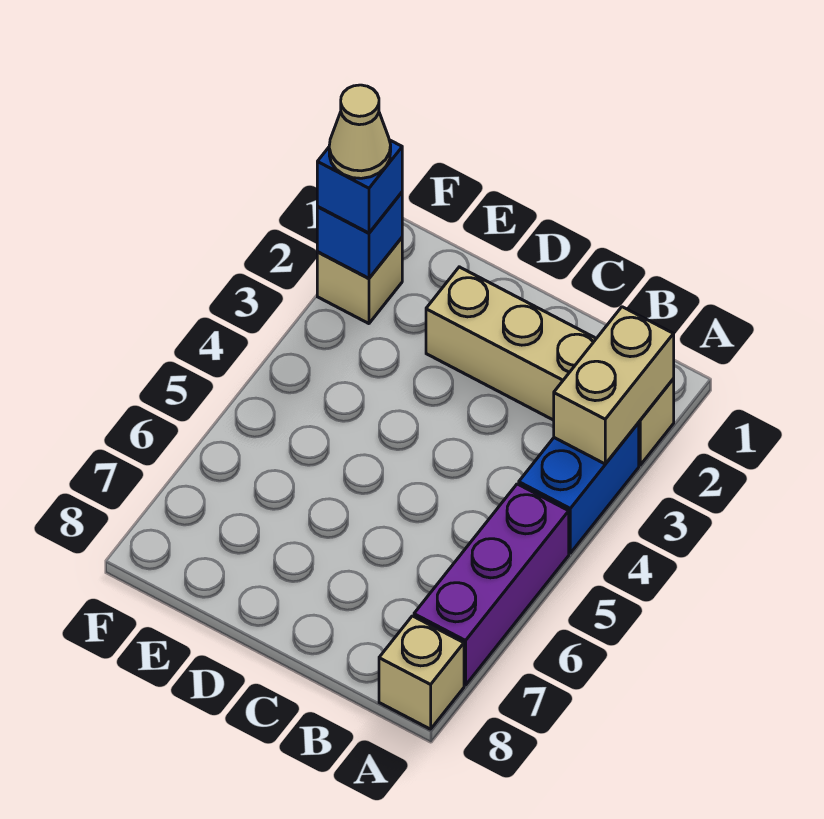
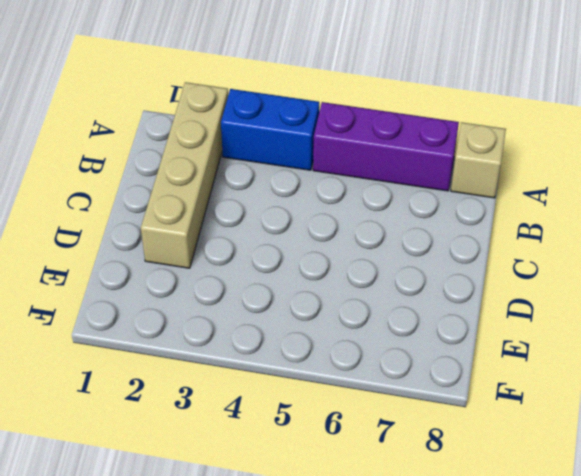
none -> tan 1x1 brick [317,238,402,324]
none -> tan 1x2 brick [554,307,674,464]

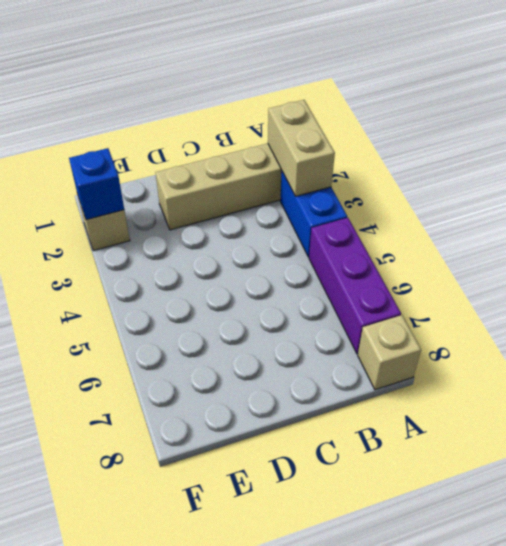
none -> blue 1x1 brick [317,140,402,233]
none -> tan 1x1 cone [329,85,391,178]

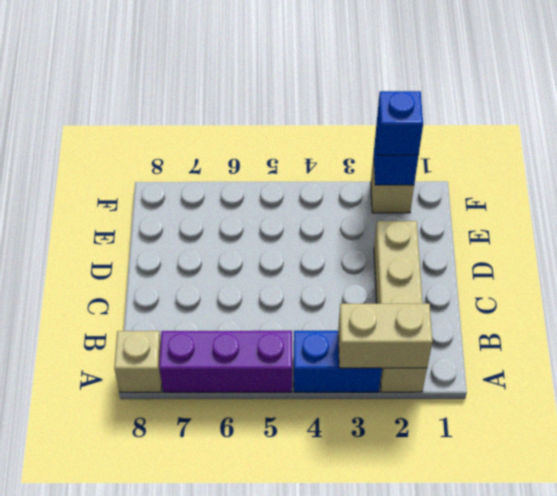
none -> tan 1x1 cone [329,85,391,178]

